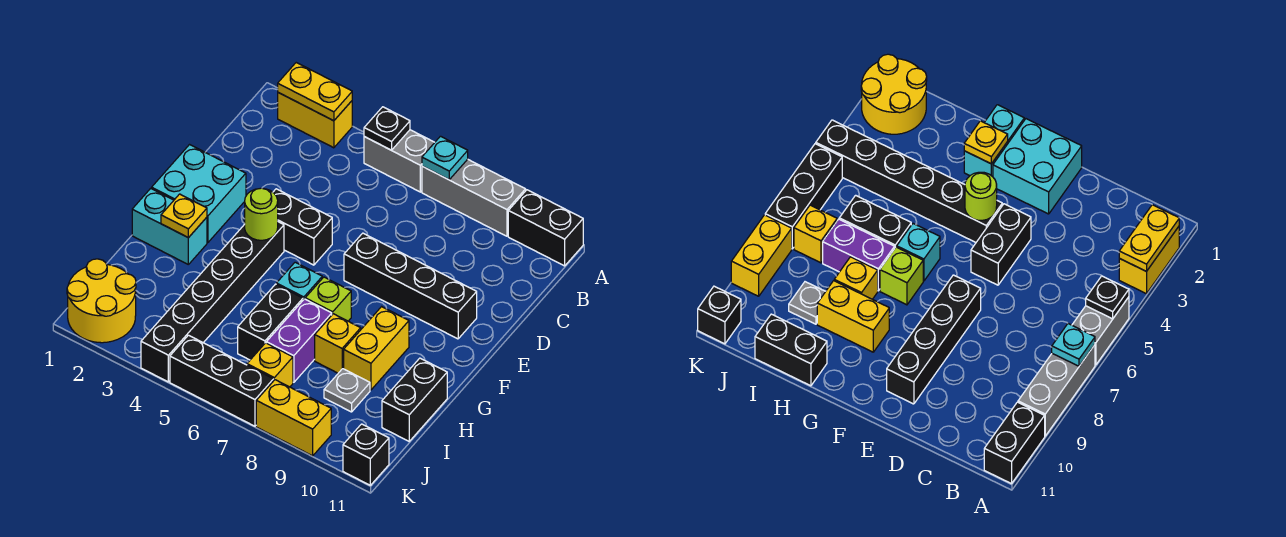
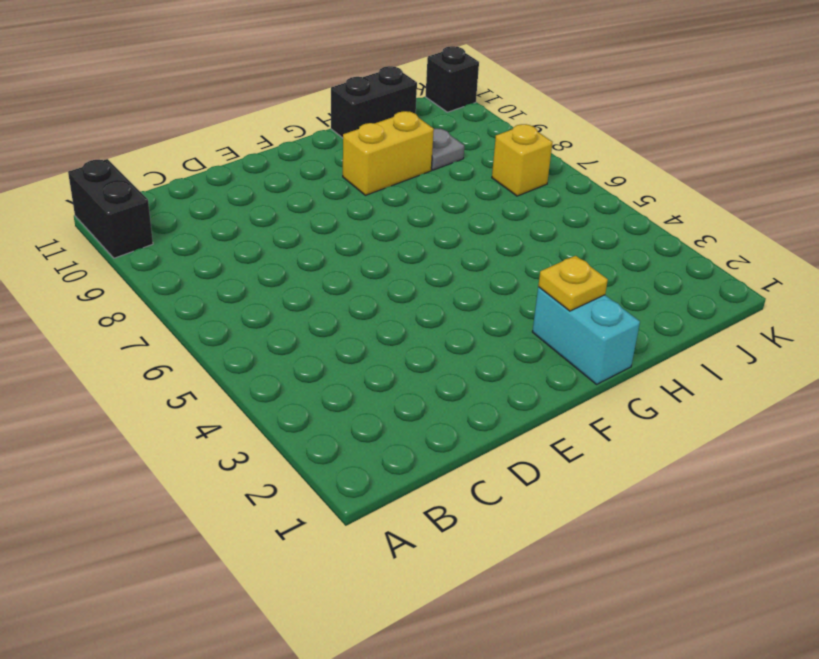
none -> yellow 1x2 brick [278,93,352,148]
none -> grey 1x2 brick [364,130,435,192]
none -> grey 1x3 brick [422,159,526,236]

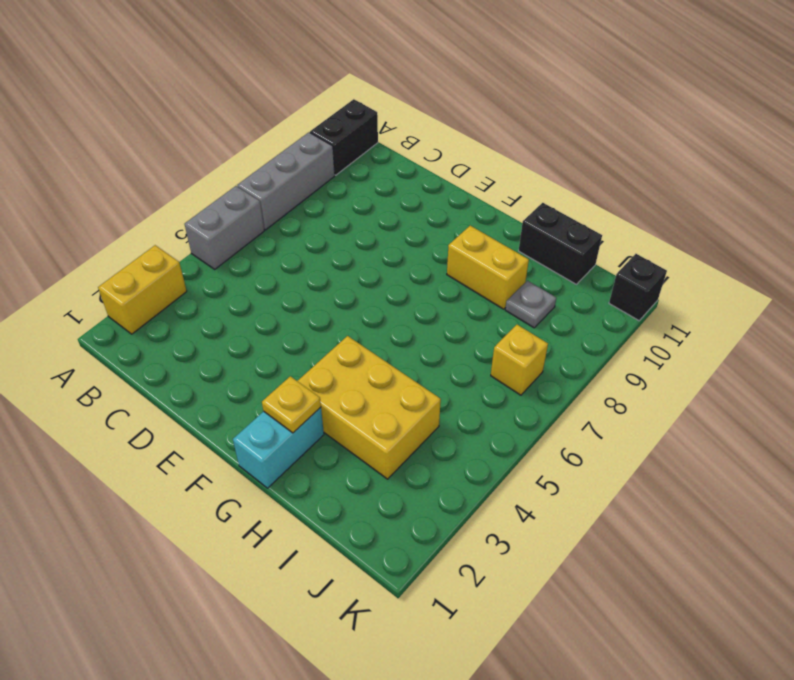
yellow 2x3 brick [298,336,441,479] -> black 1x6 brick [141,222,284,382]
none -> cyan 2x2 brick [152,145,246,243]
none -> black 1x2 brick [273,189,332,265]
none -> black 1x4 brick [344,233,477,339]

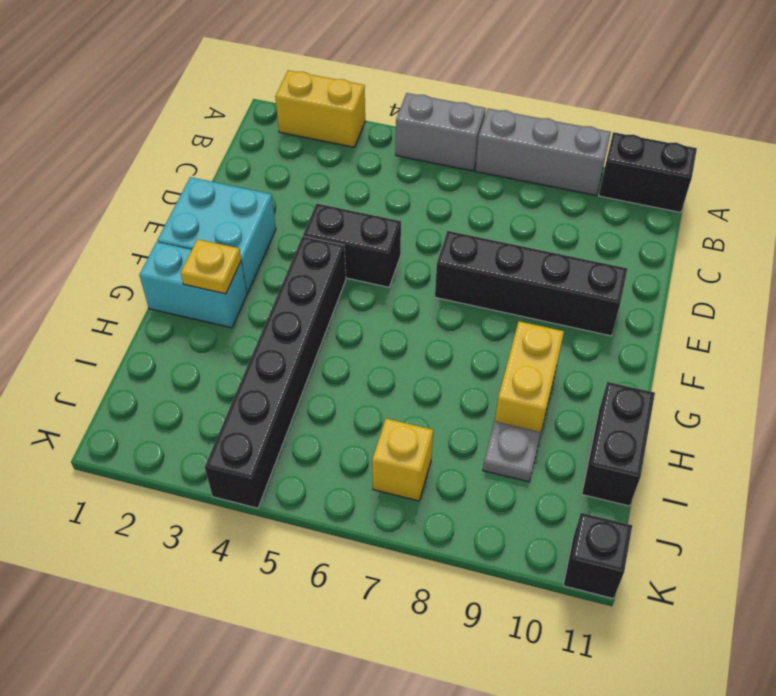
none -> cyan 1x1 brick [276,262,322,300]
none -> lime 1x1 brick [305,277,351,321]
none -> black 1x2 brick [238,284,303,360]

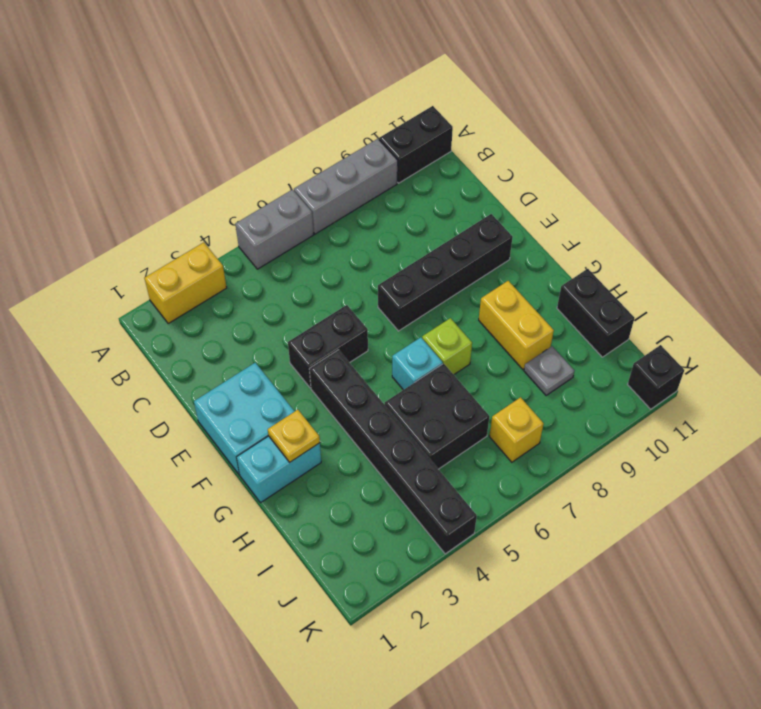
black 2x2 brick [385,364,489,469] -> black 1x2 brick [238,284,303,360]
none -> purple 1x2 brick [266,299,332,382]
none -> yellow 1x1 brick [315,314,361,373]
none -> yellow 2x2 round brick [67,259,136,343]

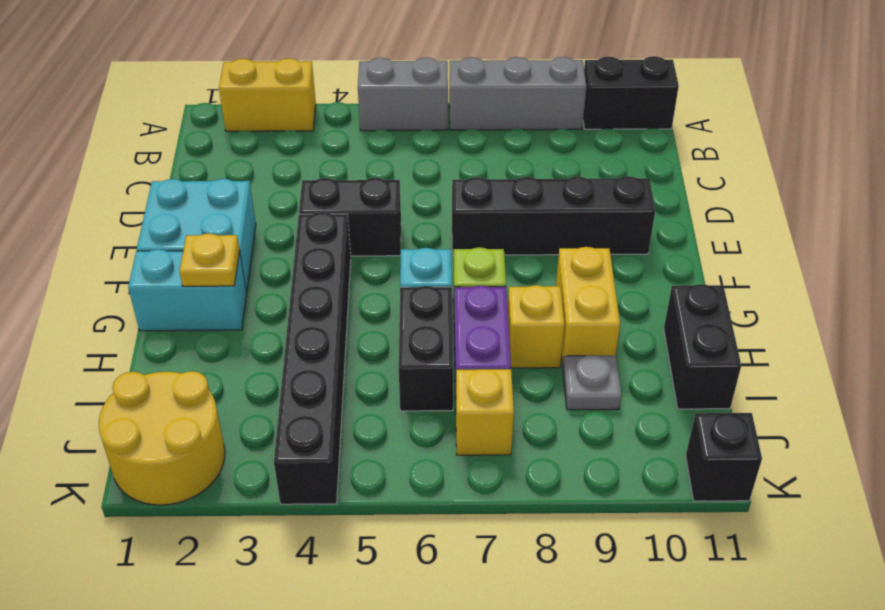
none -> black 1x3 brick [170,335,274,426]
none -> yellow 1x2 brick [256,380,331,456]
none -> yellow 1x2 plate [278,63,352,121]

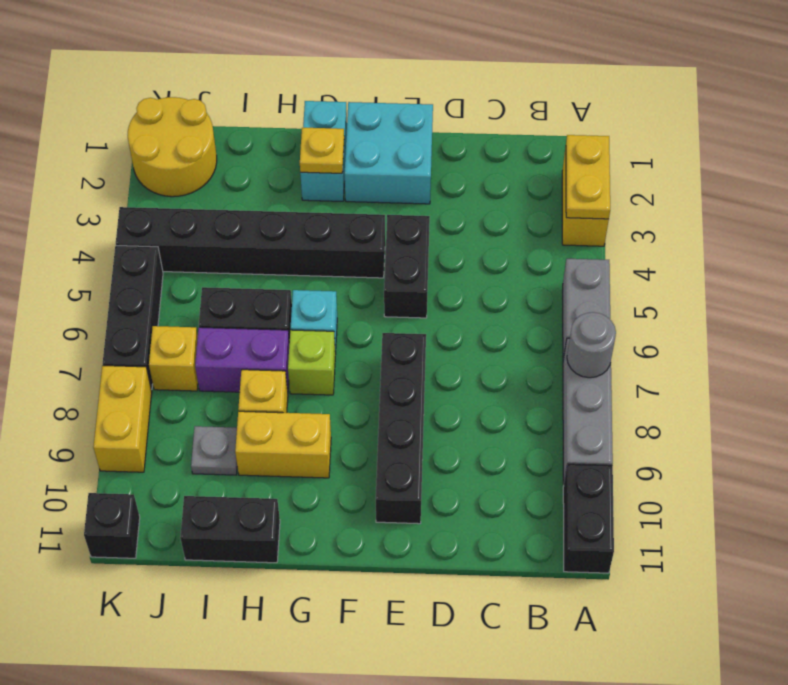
grey 1x1 round brick [567,312,616,378] -> cyan 1x1 plate [422,136,468,180]
none -> black 1x1 plate [364,107,410,150]
none -> lime 1x1 round brick [245,188,278,240]

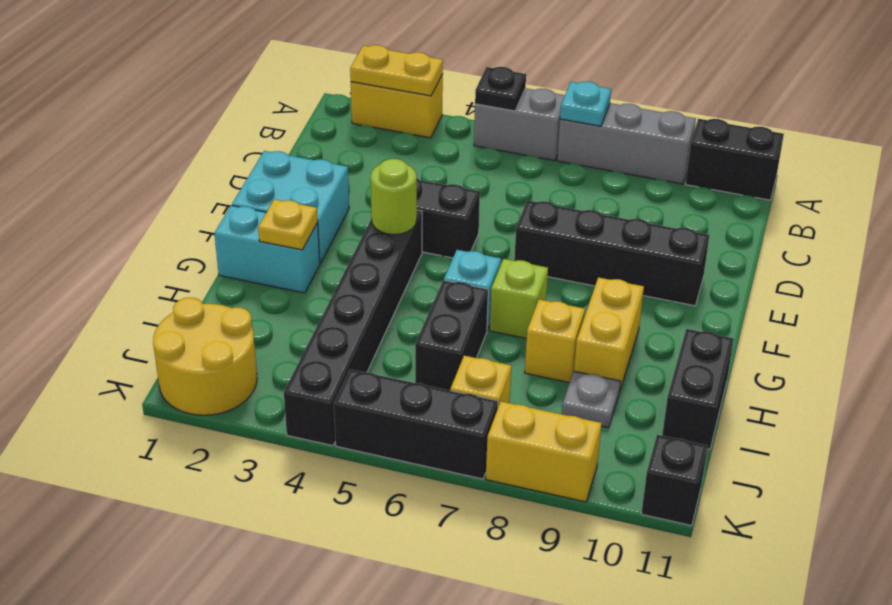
none -> purple 1x2 brick [266,299,332,382]

